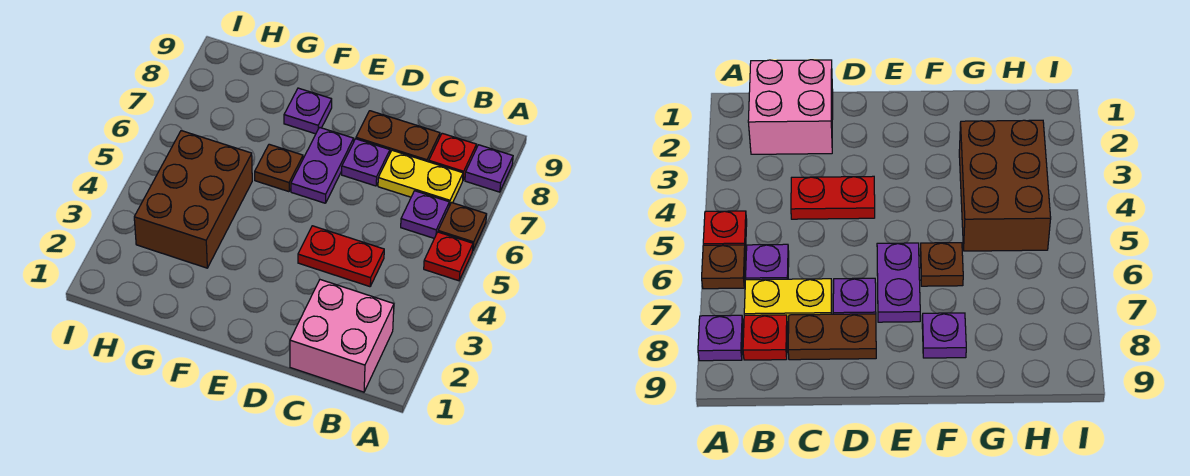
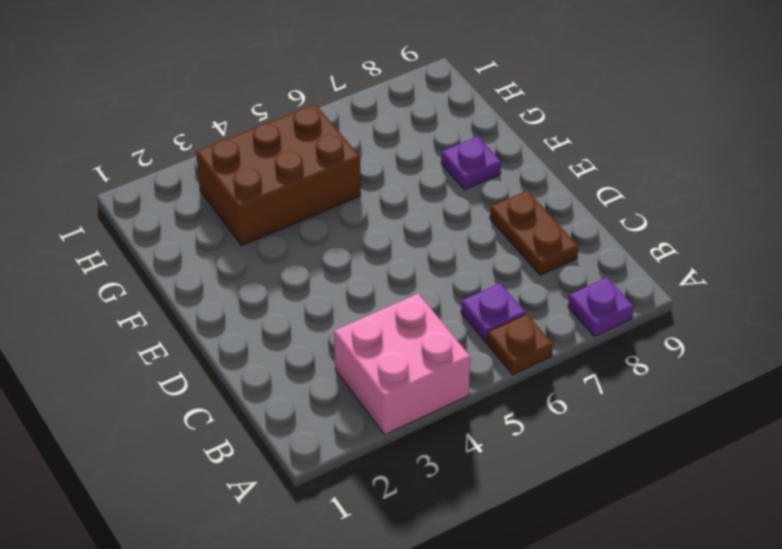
pink 2x2 brick [334,294,470,435] -> pink 2x2 brick moved to [290,280,394,392]
none -> red 1x1 plate [424,232,473,281]
none -> yellow 1x2 plate [378,150,463,206]
none -> red 1x1 plate [429,133,476,179]

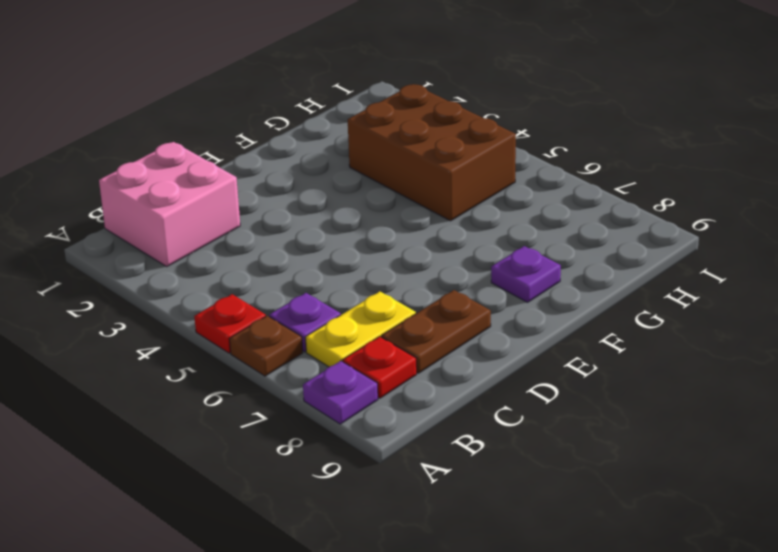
none -> red 1x2 plate [298,226,384,287]
none -> purple 1x1 plate [342,139,390,186]
none -> purple 1x2 plate [291,127,354,203]

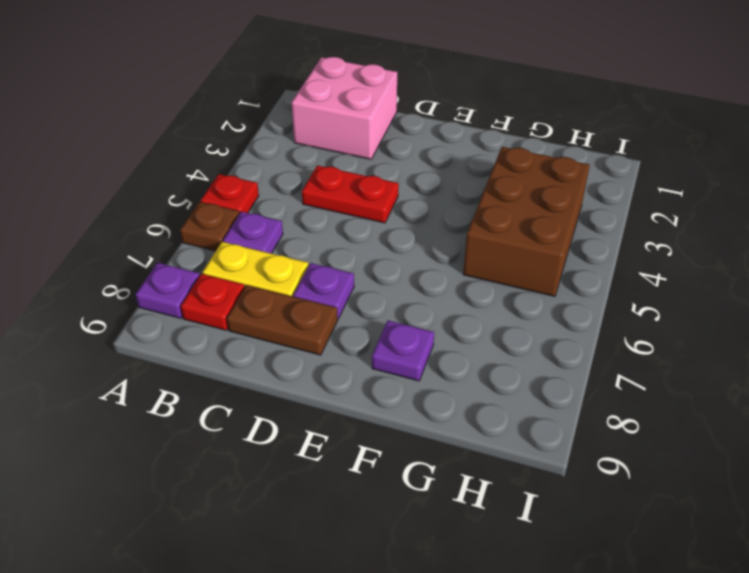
none -> purple 1x2 plate [291,127,354,203]
none -> brown 1x1 plate [255,144,303,192]

